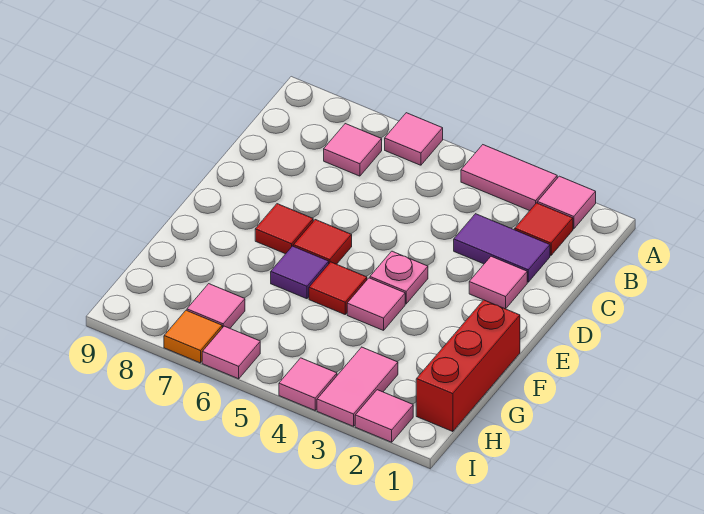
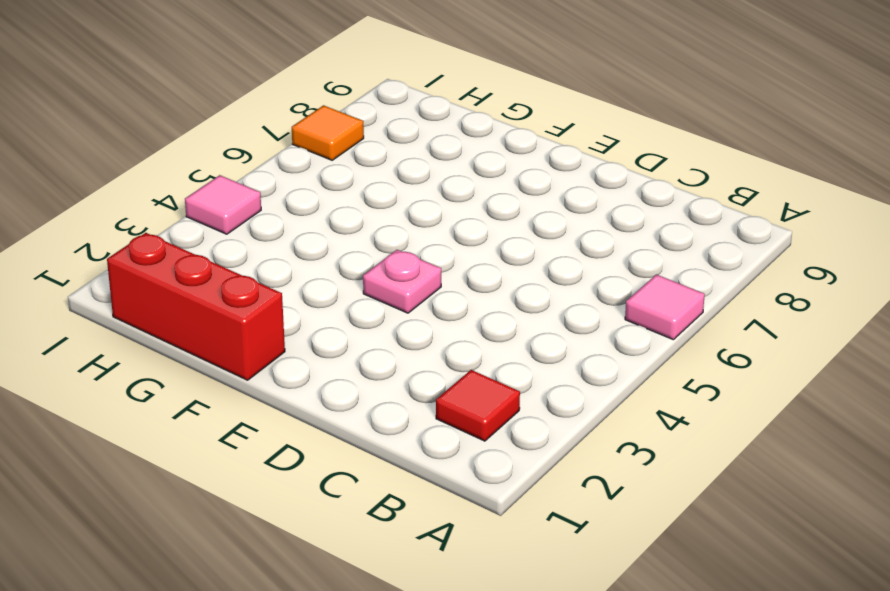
none -> pink 1x1 tile [538,176,596,229]
none -> pink 1x2 tile [461,145,557,211]
none -> pink 1x1 tile [324,124,382,176]

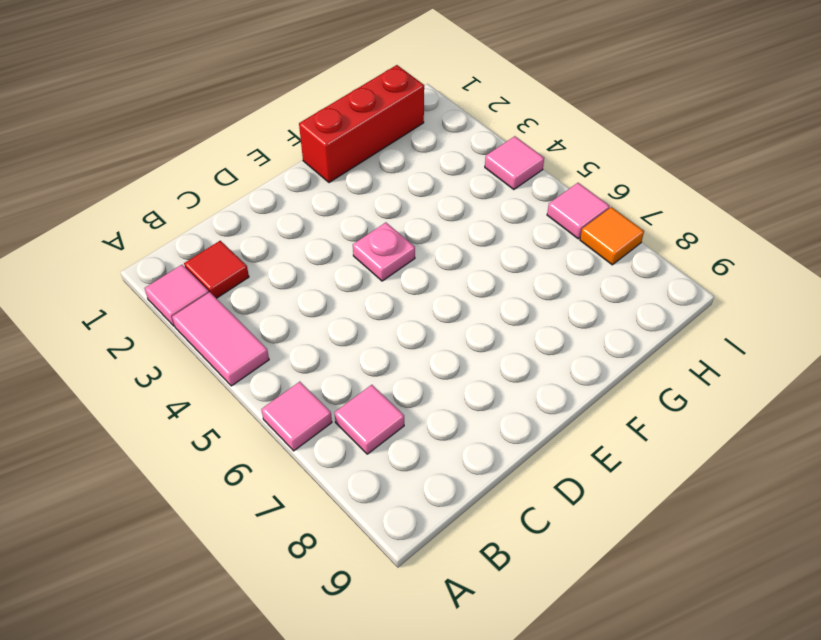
none -> purple 1x2 tile [454,214,550,282]
none -> pink 1x1 tile [469,256,527,309]
none -> red 1x1 tile [293,220,352,264]

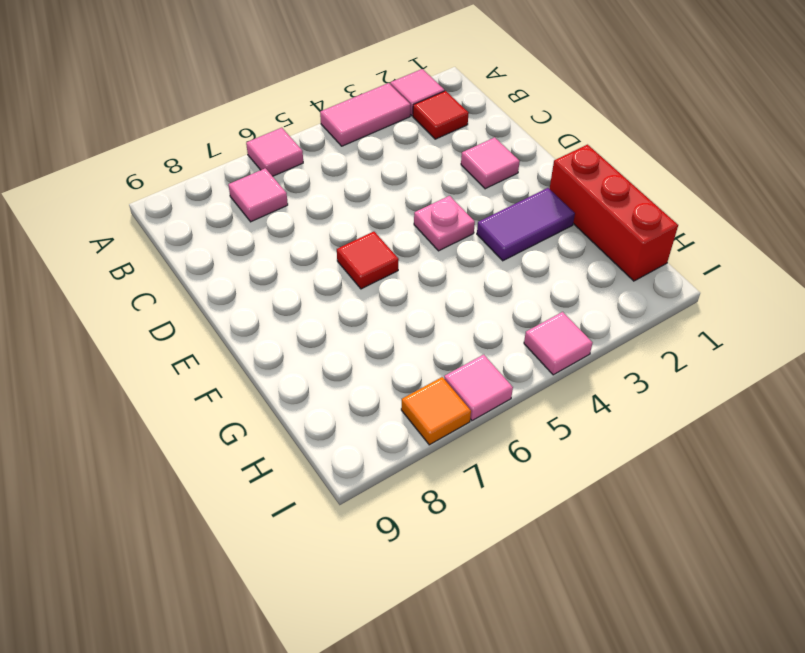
purple 1x2 tile [477,188,575,261] -> purple 1x2 tile moved to [454,214,550,282]
none -> red 1x1 tile [255,204,313,254]
none -> pink 1x1 tile [347,278,405,330]
none -> red 1x1 tile [309,262,367,314]

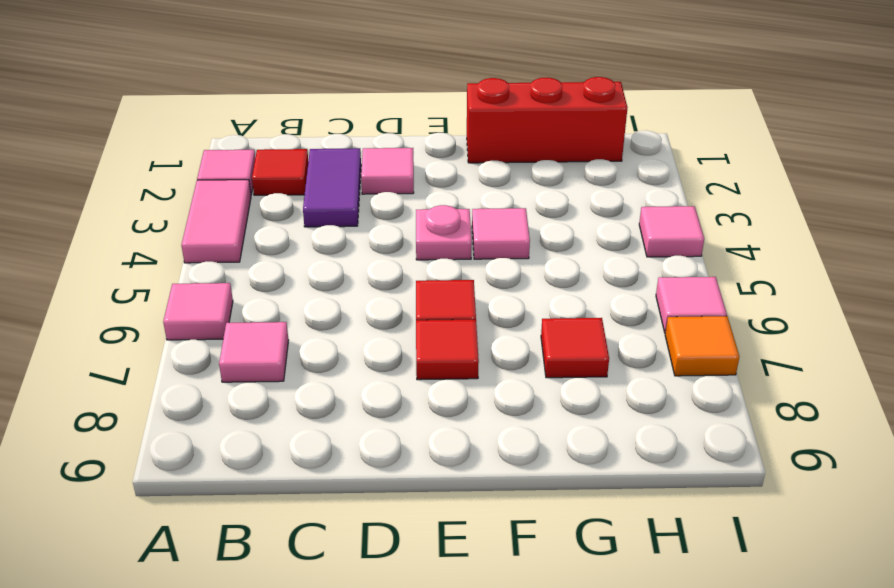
red 1x1 tile [541,318,609,378] -> red 1x1 tile moved to [309,262,367,314]
none -> purple 1x1 tile [271,246,329,299]
none -> pink 1x2 tile [317,347,398,426]
none -> pink 1x1 tile [187,284,245,328]

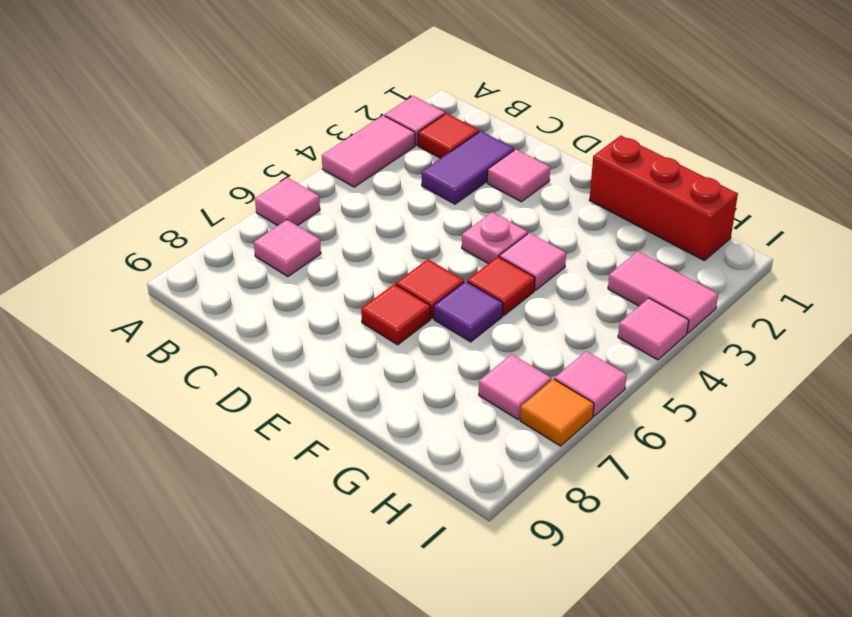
none -> pink 1x1 tile [355,390,413,442]

